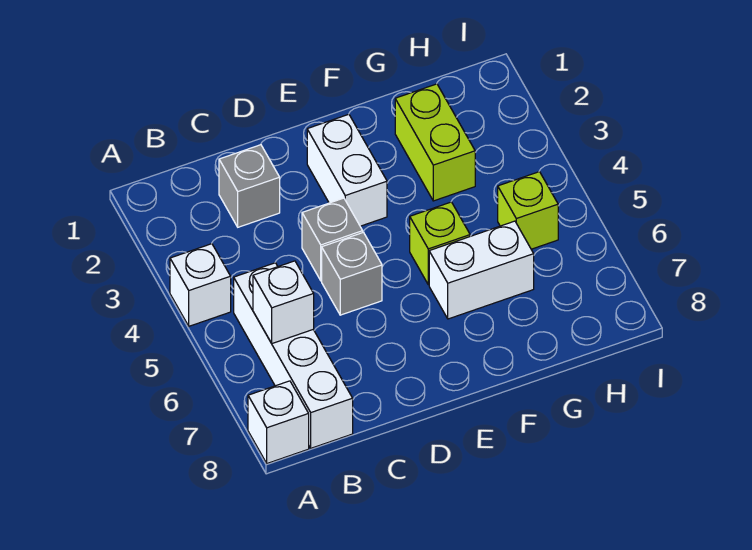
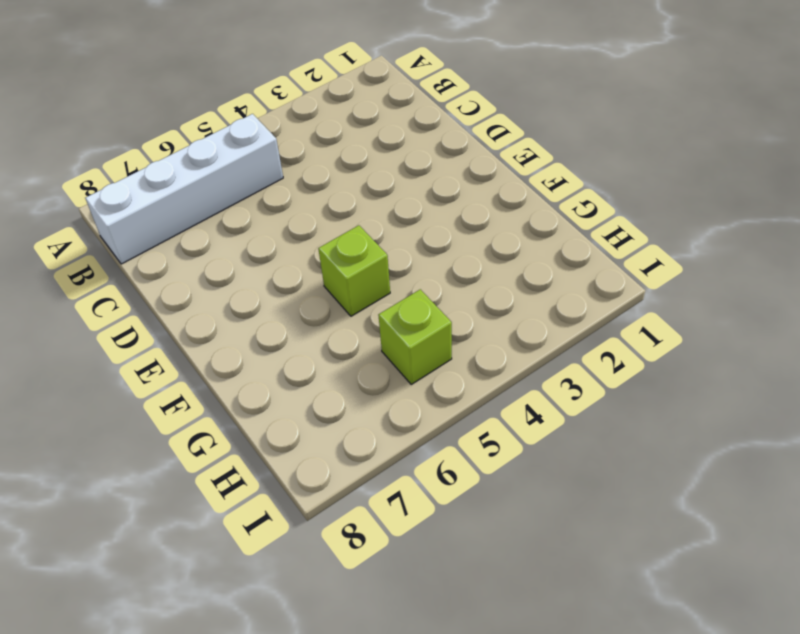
none -> white 1x1 brick [170,244,231,326]
none -> white 1x1 brick [248,381,309,463]
none -> grey 1x1 brick [219,145,280,227]

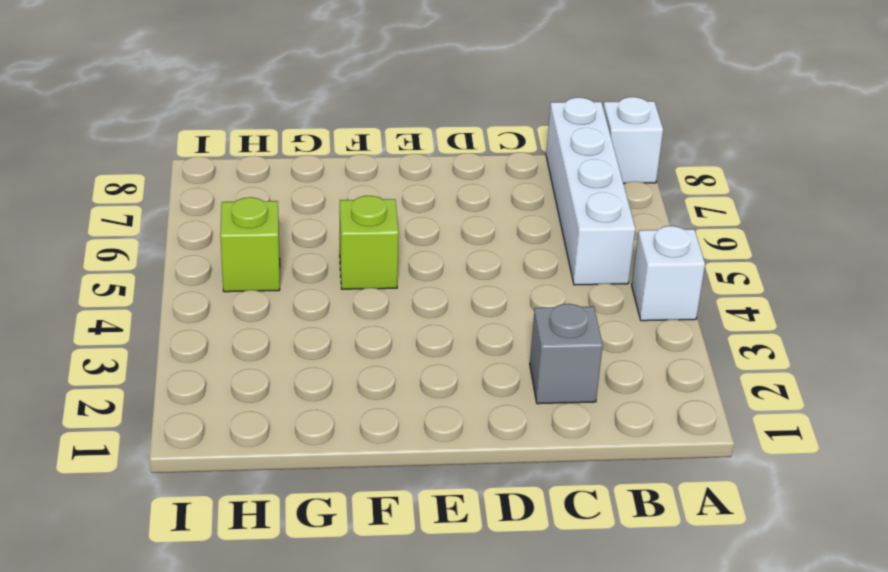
none -> grey 1x1 brick [302,198,363,281]
none -> grey 1x1 brick [322,232,382,315]
none -> white 1x2 brick [307,114,387,226]

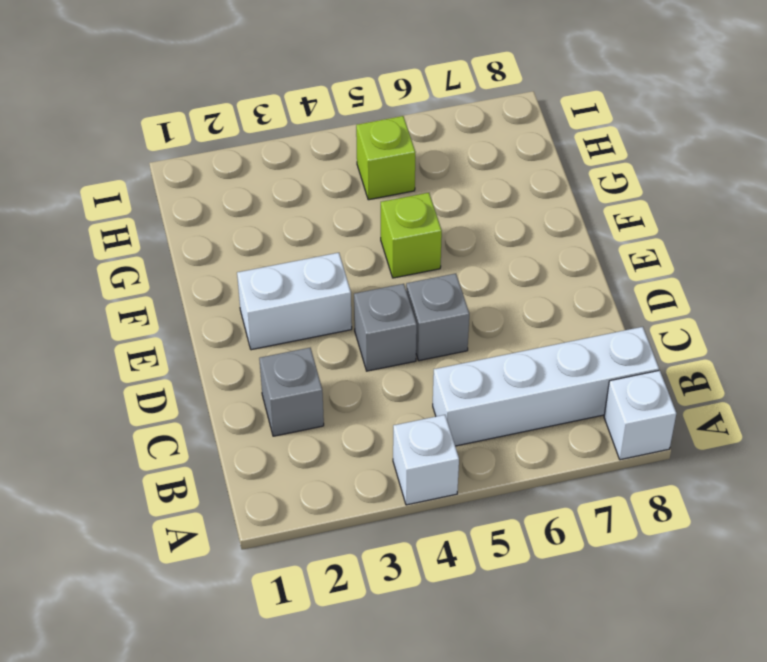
none -> white 1x2 brick [429,221,534,319]
none -> lime 1x2 brick [395,84,475,201]
none -> white 1x1 brick [253,261,314,343]

